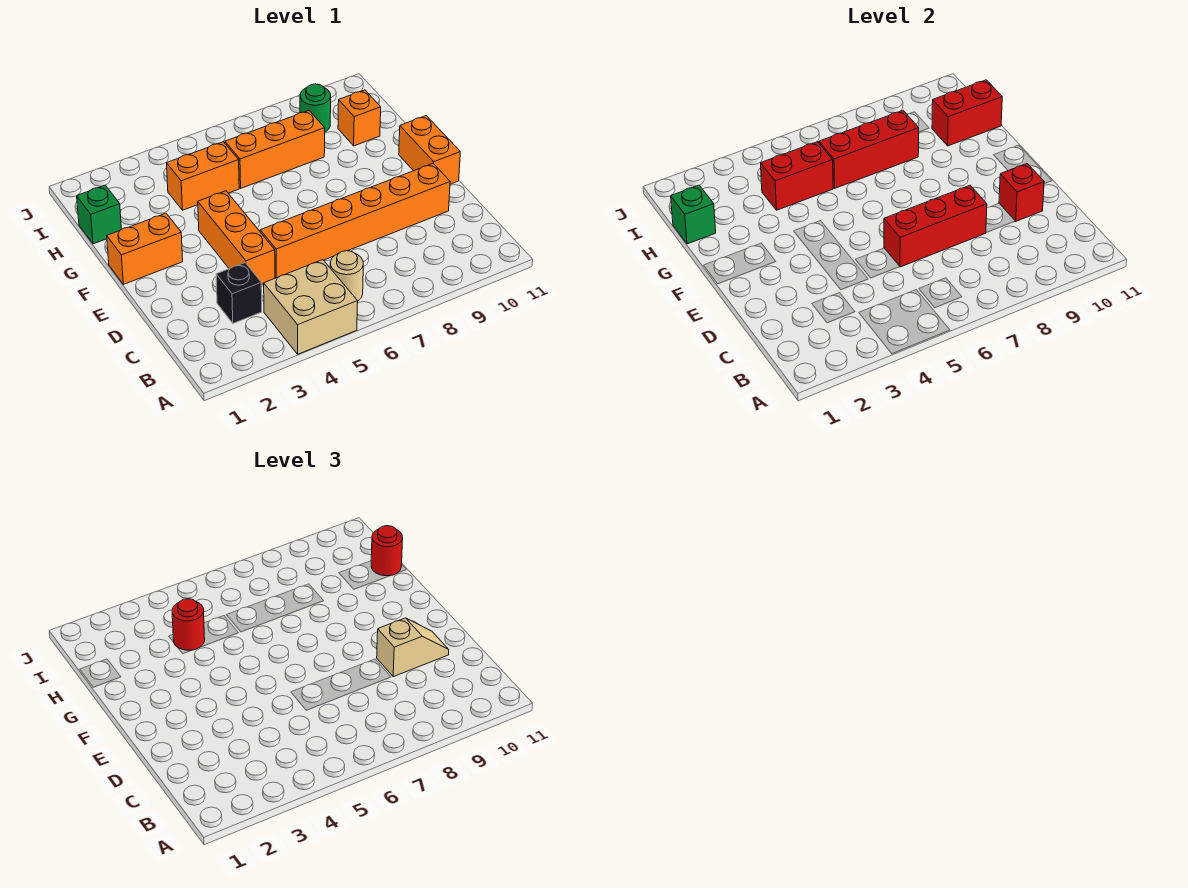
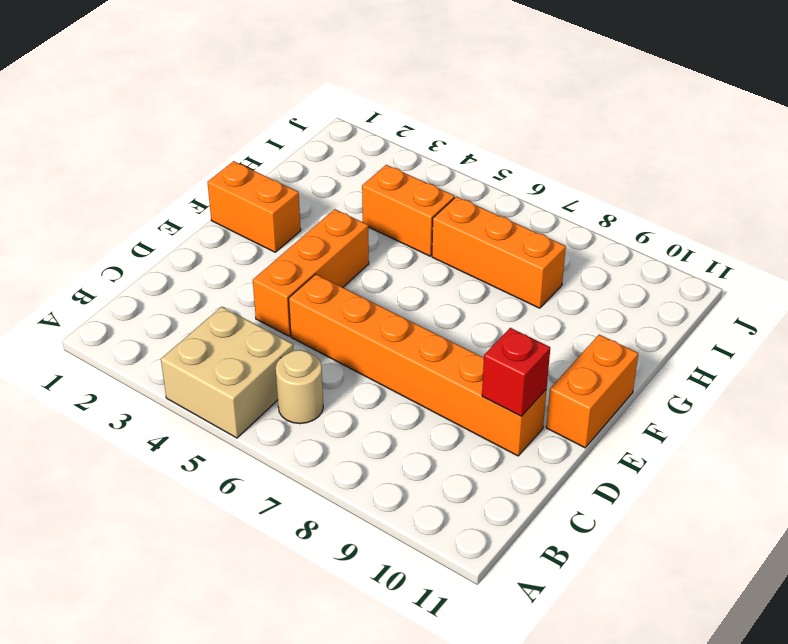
none -> black 1x1 brick [216,263,262,323]
none -> green 1x1 brick [77,185,121,244]
none -> orange 1x1 brick [338,90,381,146]

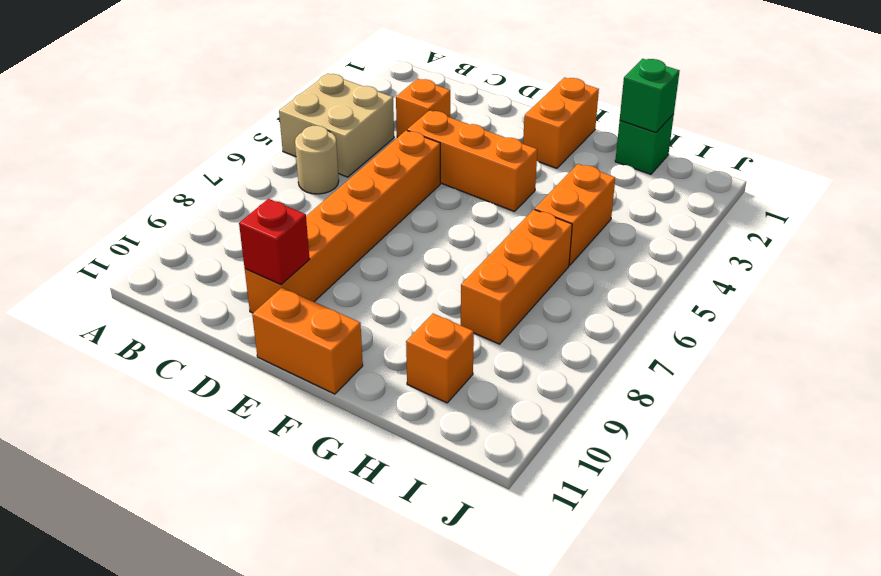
orange 1x1 brick [396,79,450,138] -> black 1x1 brick [216,263,262,323]
none -> green 1x1 round brick [300,84,331,132]
none -> red 1x3 brick [884,185,987,267]
none -> red 1x2 brick [761,142,833,210]

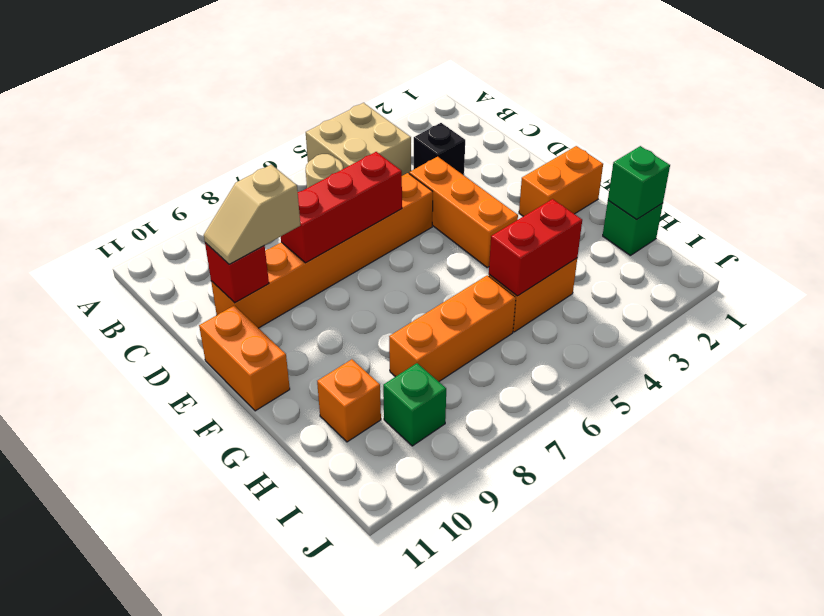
green 1x1 brick [383,363,446,446] -> green 1x1 round brick [300,84,331,132]
none -> red 1x3 brick [819,111,919,188]
none -> red 1x2 brick [932,80,1002,146]
none -> red 1x1 round brick [172,599,205,650]

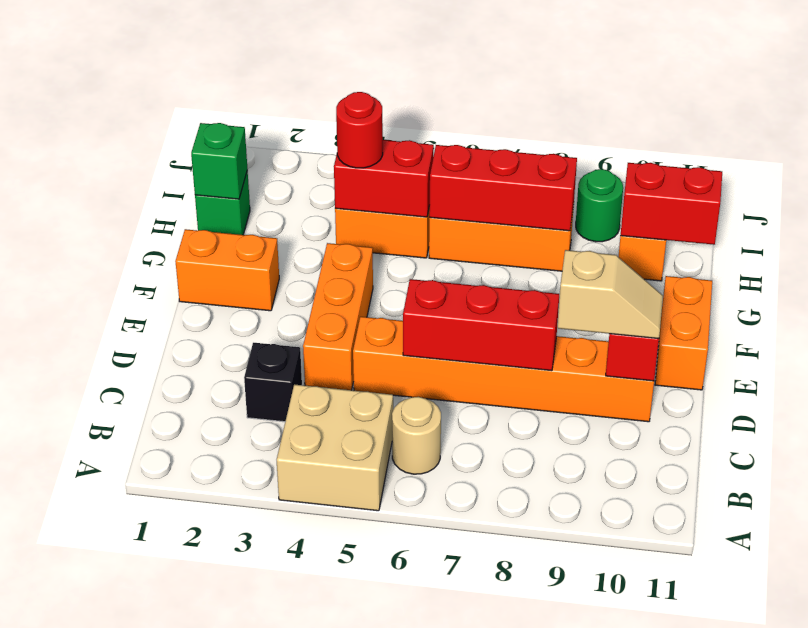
none -> red 1x1 round brick [371,526,403,576]

